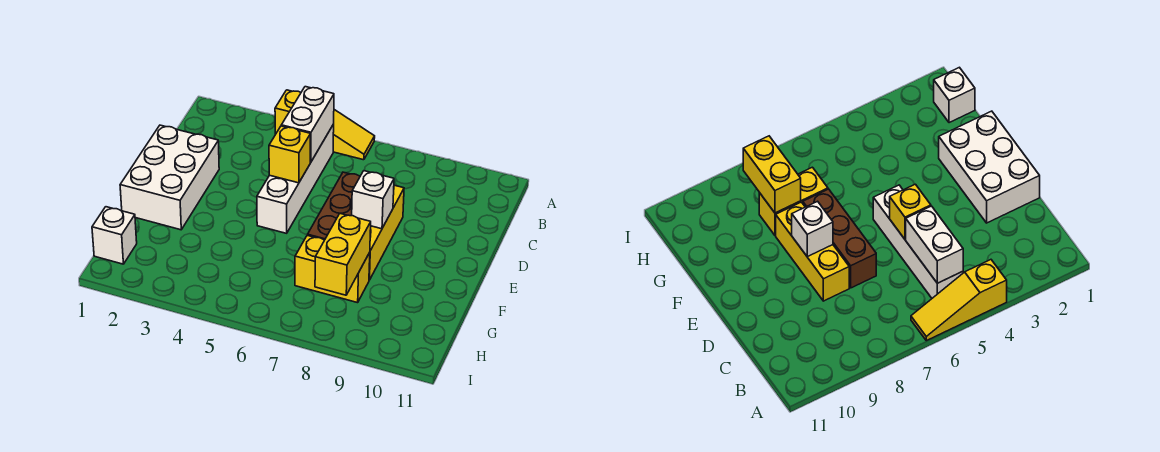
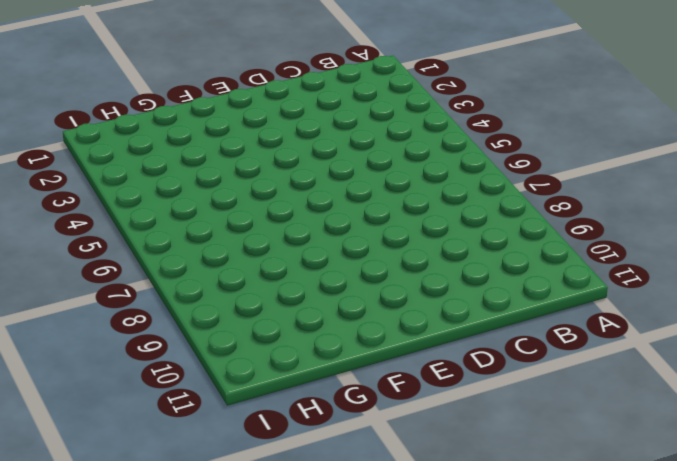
none -> yellow 1x3 slope [275,90,375,160]
none -> white 1x4 brick [257,124,334,233]

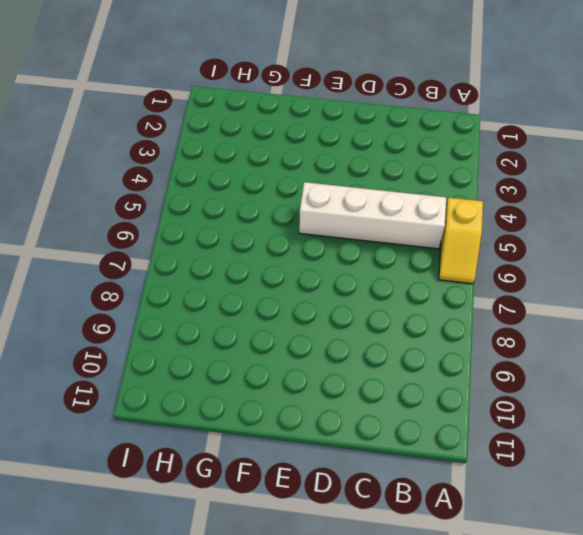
yellow 1x2 slope [439,197,483,284] -> yellow 1x3 slope [275,90,375,160]
none -> white 2x3 brick [120,125,219,230]
none -> brown 1x3 brick [308,172,360,240]

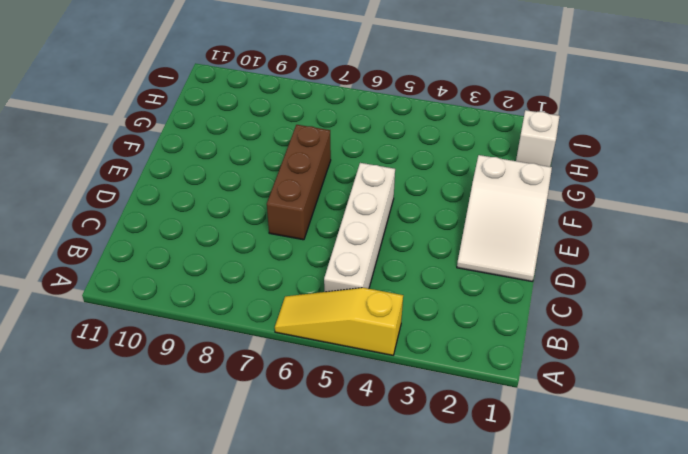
white 2x3 slope [457,155,552,281] -> white 2x3 brick [120,125,219,230]
none -> yellow 1x3 brick [369,185,404,280]
none -> yellow 1x2 brick [295,235,370,303]

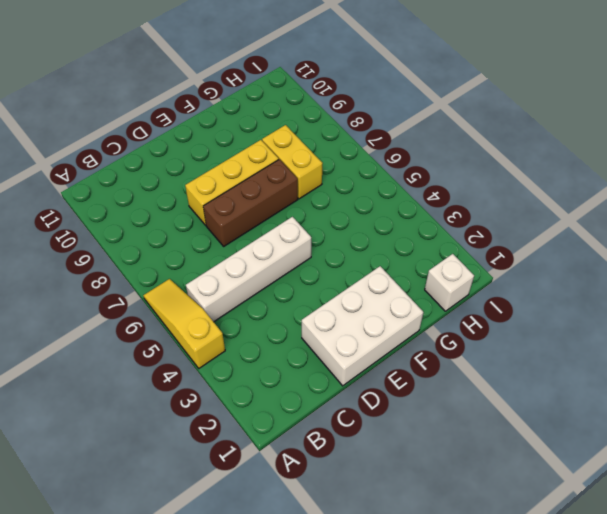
none -> white 1x2 brick [281,87,334,162]
none -> yellow 1x1 brick [269,126,311,183]

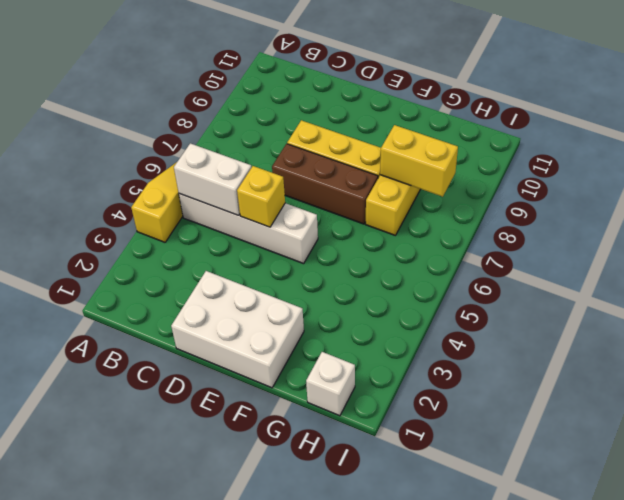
none -> white 1x1 brick [352,171,394,229]

